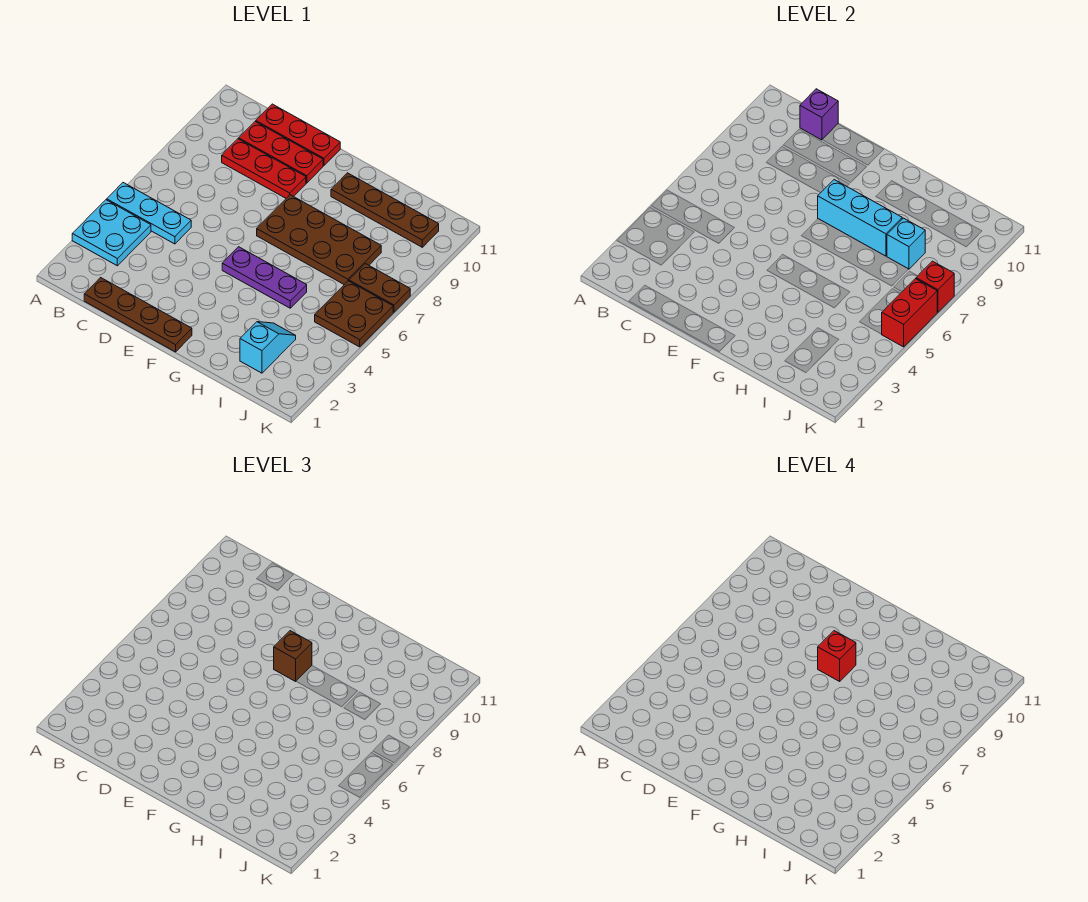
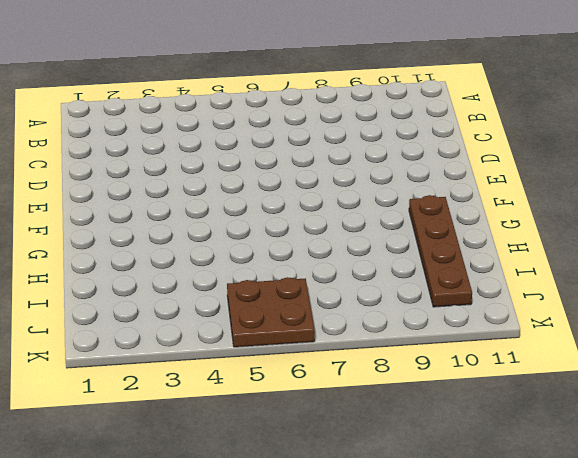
none -> cyan 2x2 plate [72,200,151,266]
none -> cyan 1x3 plate [107,183,191,244]
none -> brown 1x4 plate [84,278,192,352]

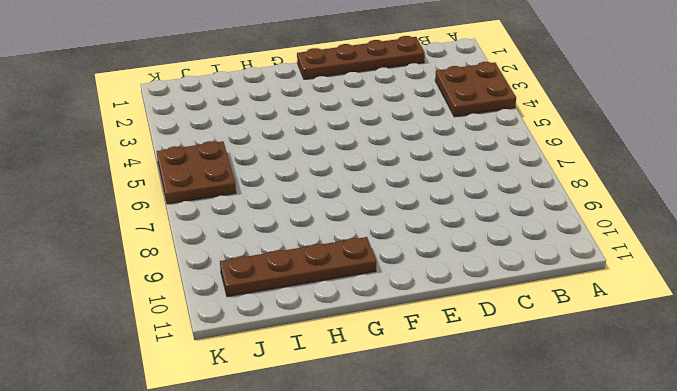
brown 2x2 plate [435,62,516,117] -> cyan 2x2 plate [72,200,151,266]
none -> cyan 1x3 plate [107,183,191,244]
none -> red 1x3 plate [222,139,306,198]
none -> red 1x3 plate [239,122,323,183]

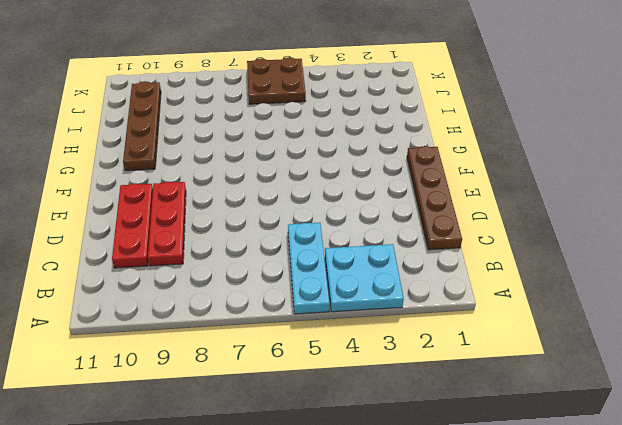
none -> red 1x3 plate [256,104,340,166]
none -> purple 1x3 plate [222,247,307,308]
none -> brown 2x4 plate [257,195,381,284]

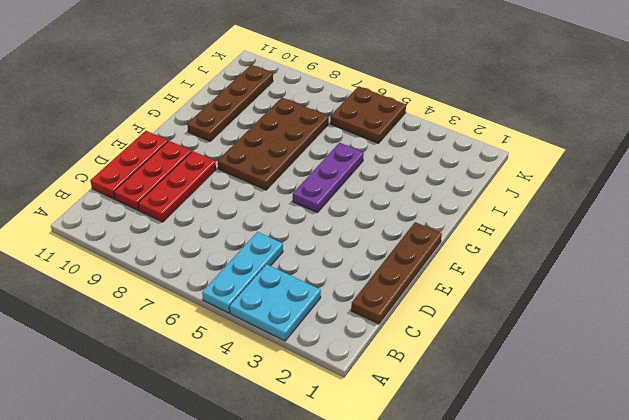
none -> cyan 1x2 slope [240,322,296,373]
none -> brown 1x2 plate [349,264,410,312]
none -> purple 1x1 brick [800,89,838,140]

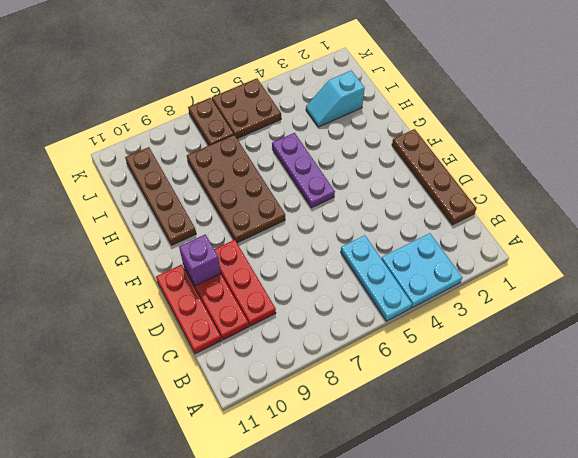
purple 1x1 brick [179,235,221,286] -> purple 1x1 brick moved to [800,89,838,140]
none -> cyan 1x3 brick [818,180,902,256]
none -> cyan 1x1 brick [887,218,925,269]
none -> red 1x2 brick [882,279,937,347]

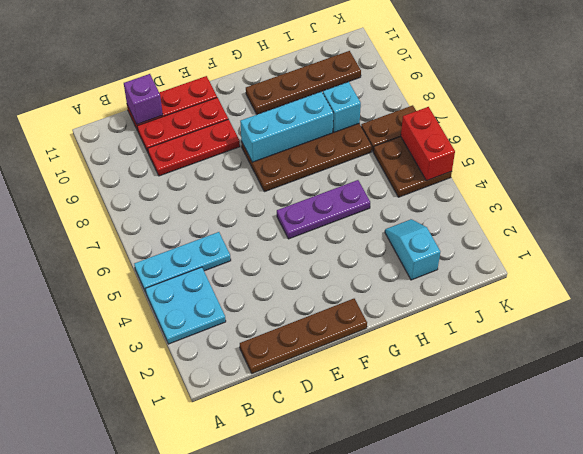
none -> red 1x1 brick [916,261,954,312]
none -> brown 1x1 brick [274,631,312,681]
none -> red 1x1 brick [818,631,856,681]

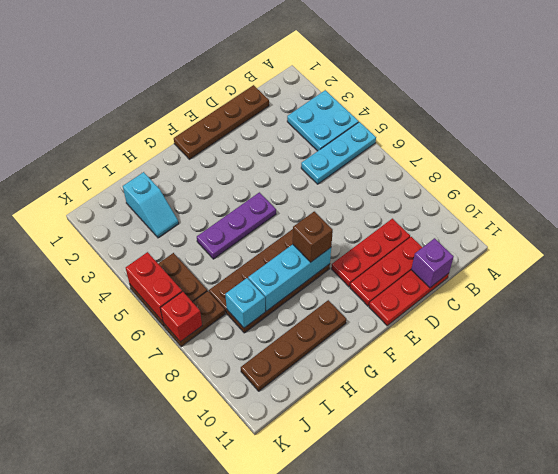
none -> red 1x1 brick [818,631,856,681]

